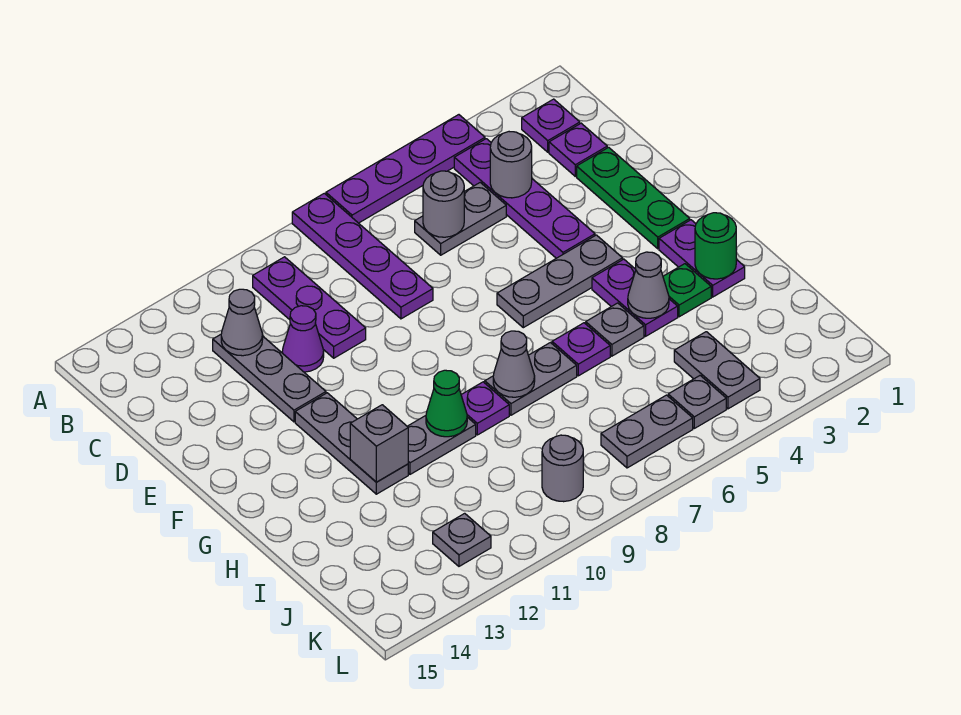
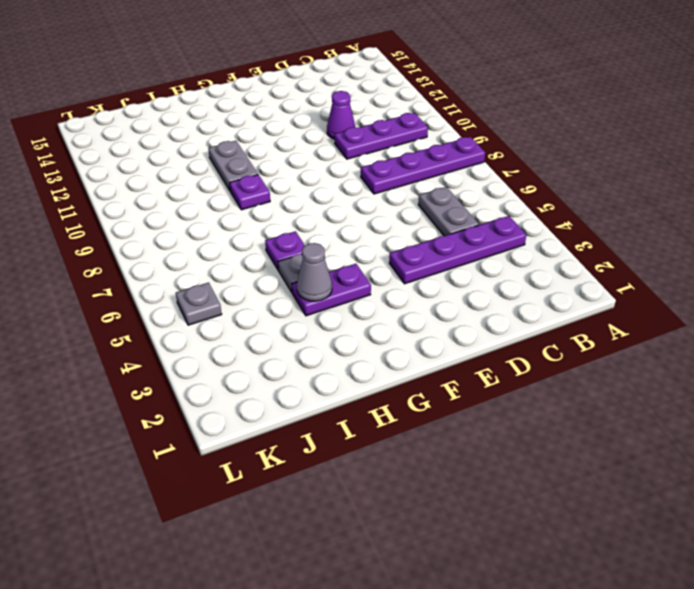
none -> purple 1x4 plate [326,115,485,223]
none -> purple 1x1 plate [522,99,580,152]
none -> purple 1x1 plate [549,123,607,176]
none -> grey 1x3 plate [213,335,326,422]

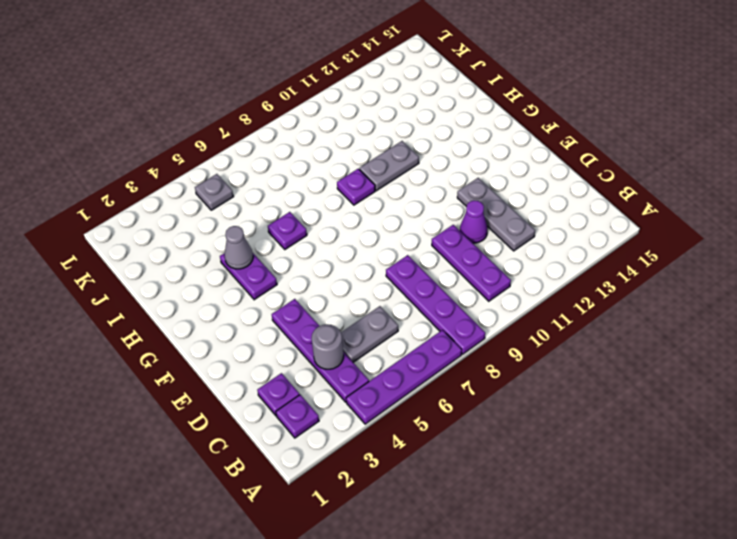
none -> green 1x3 plate [577,147,690,249]
none -> grey 1x3 plate [497,235,623,328]
none -> grey 1x3 plate [295,393,408,494]
none -> purple 1x2 plate [659,220,745,297]

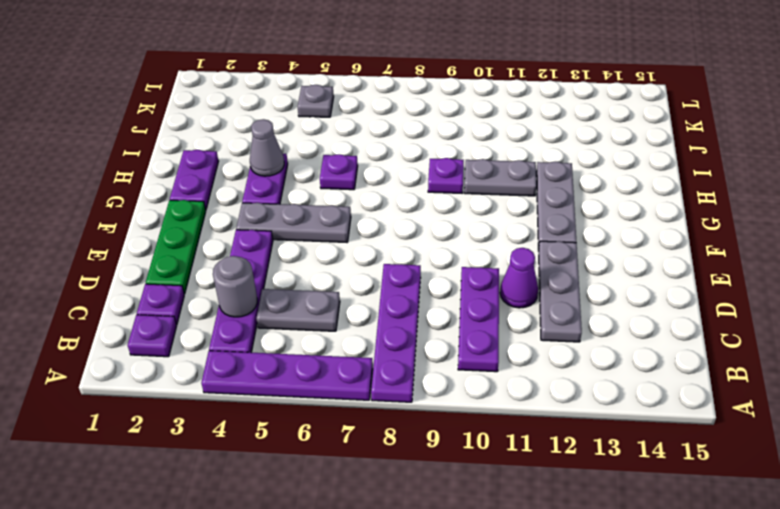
none -> green 1x1 plate [663,264,711,317]
none -> grey 1x1 plate [586,303,644,356]
none -> grey 1x2 plate [485,343,577,415]
none -> grey 1x2 plate [674,332,760,409]

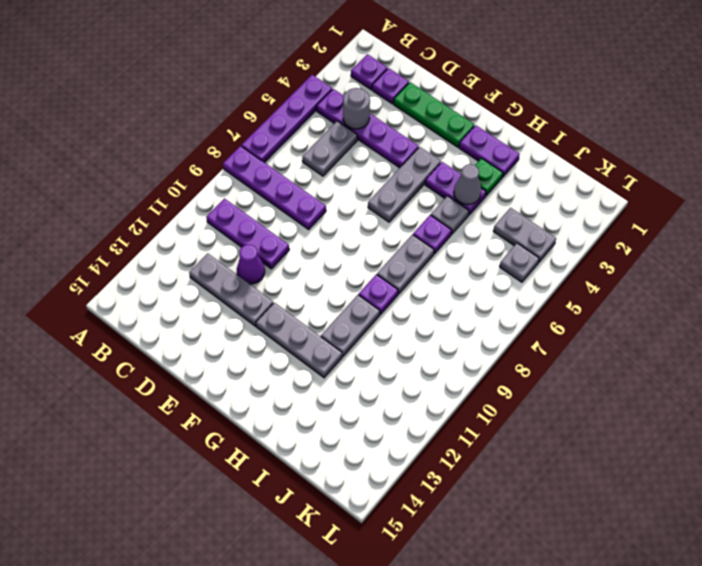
none -> grey 1x2 plate [601,395,693,468]
none -> grey 1x1 round brick [542,435,583,502]
none -> grey 1x1 plate [433,513,491,566]
none -> grey 1x1 round brick [423,171,464,237]

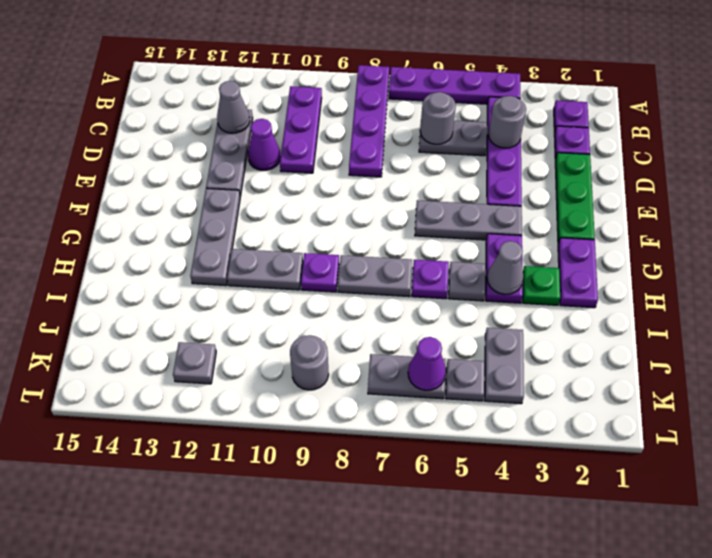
purple 1x1 cone [408,337,446,391] -> none
none -> green 1x1 round brick [695,213,736,279]
none -> grey 1x1 cone [493,331,535,397]
none -> green 1x1 cone [426,370,467,437]
none -> grey 1x1 brick [350,405,408,482]

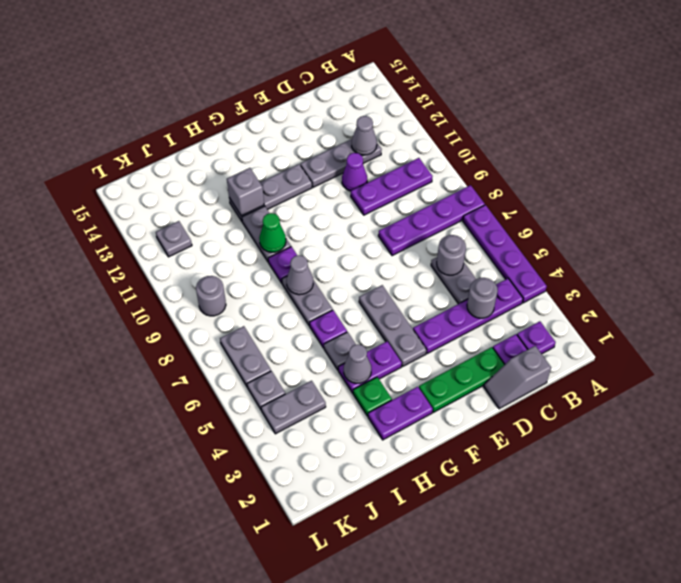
grey 1x2 slope [484,346,551,409] -> none
none -> green 1x1 round brick [695,213,736,279]

